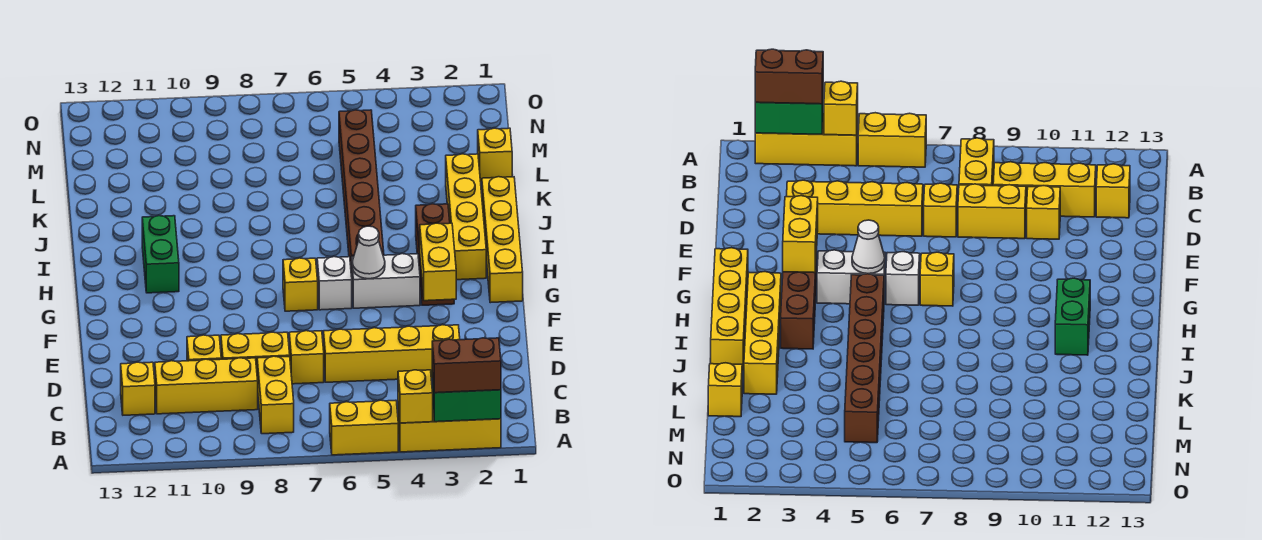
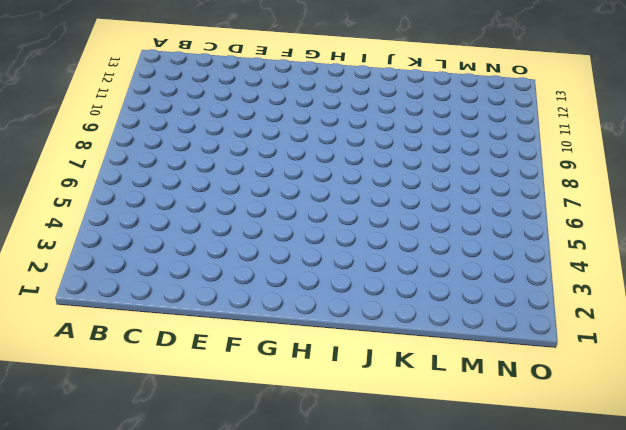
none -> yellow 1x3 brick [398,406,501,452]
none -> yellow 1x2 brick [330,400,398,455]
none -> yellow 1x2 brick [257,356,294,434]

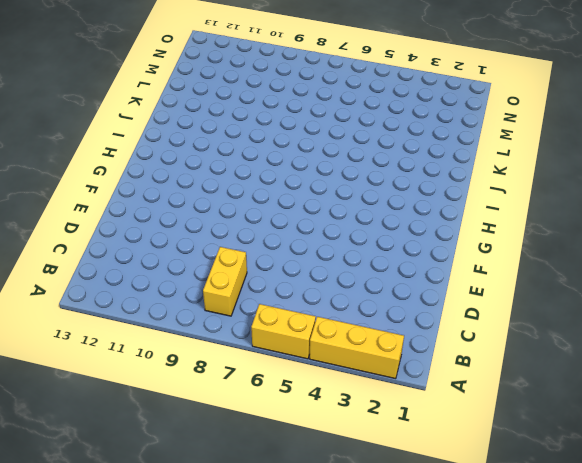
none -> yellow 1x3 brick [155,358,258,414]
none -> yellow 1x1 brick [121,362,155,415]
none -> yellow 1x4 brick [323,325,460,382]

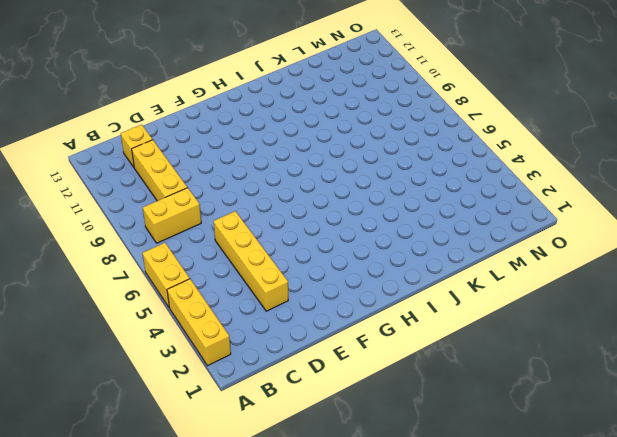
none -> yellow 1x1 brick [289,331,324,384]
none -> yellow 1x2 brick [221,332,290,368]
none -> yellow 1x1 brick [187,335,221,361]

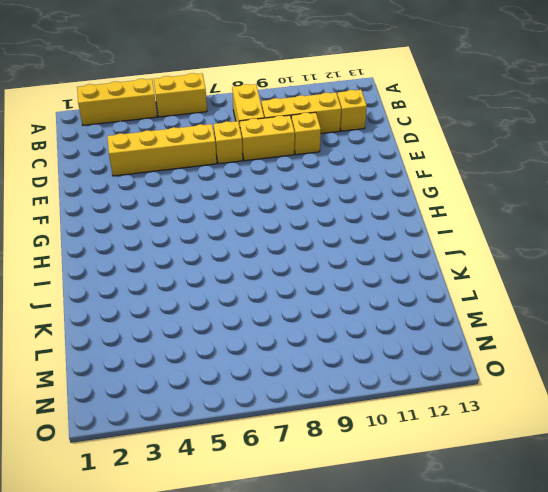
none -> yellow 1x4 brick [482,177,523,303]
none -> brown 1x3 brick [416,204,454,305]
none -> white 1x2 brick [351,254,420,308]

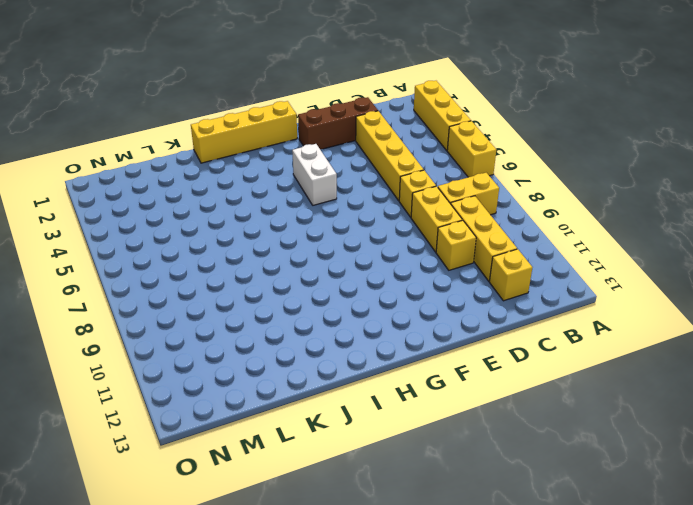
brown 1x3 brick [298,97,378,149] -> brown 1x3 brick moved to [416,204,454,305]
none -> white 1x1 brick [317,257,352,310]
none -> yellow 1x1 brick [283,258,318,311]
none -> yellow 1x4 brick [446,154,486,280]

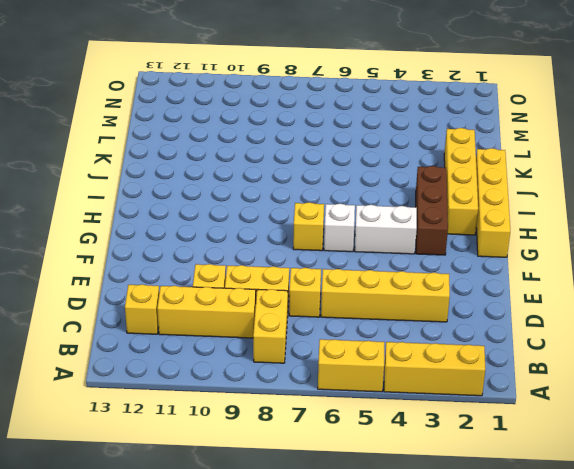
none -> brown 1x6 brick [339,110,384,265]
none -> green 1x2 brick [142,216,179,293]
none -> yellow 1x1 brick [478,128,512,182]

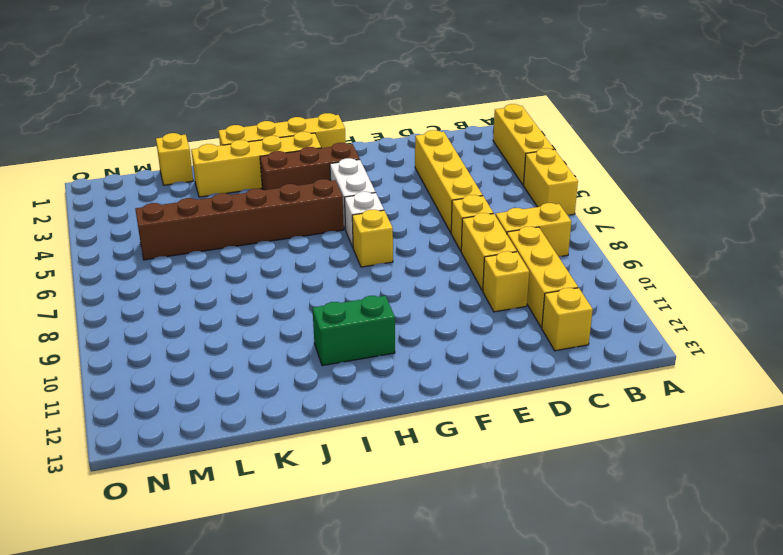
none -> green 1x2 brick [432,373,501,422]
none -> yellow 1x1 brick [398,370,433,423]
none -> yellow 1x2 brick [420,223,456,301]

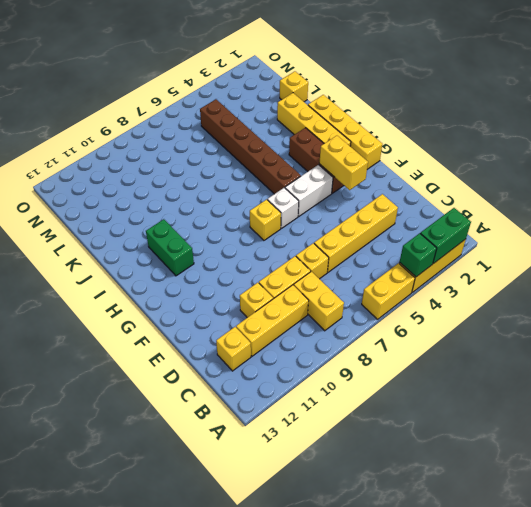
green 1x1 brick [400,233,437,277] -> yellow 1x1 brick [398,370,433,423]
none -> white 1x1 cone [352,226,385,279]
none -> brown 1x2 brick [432,338,501,393]

